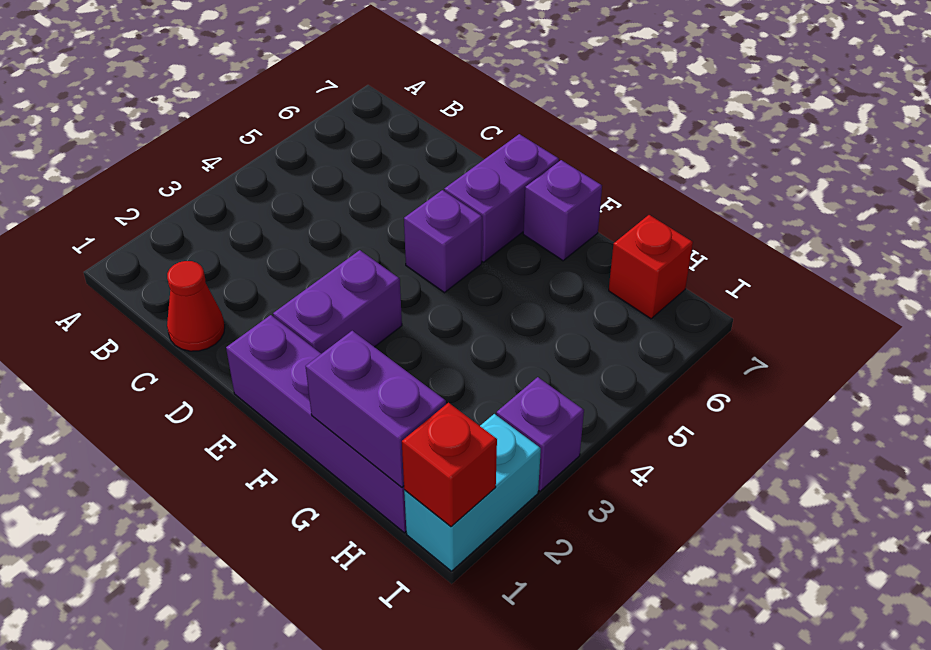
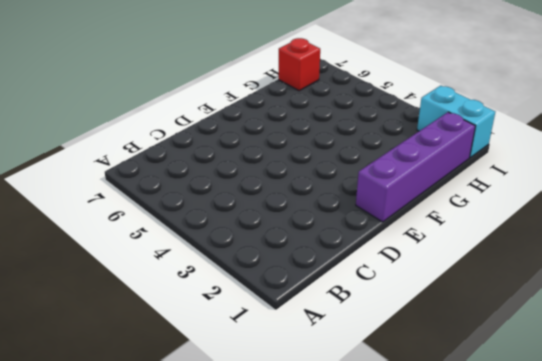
none -> red 1x1 cone [167,261,225,351]
none -> purple 1x2 brick [273,250,402,354]

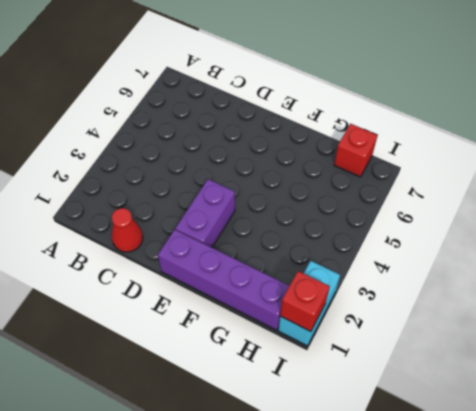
none -> purple 1x1 brick [404,190,482,293]
none -> purple 1x2 brick [444,134,559,262]

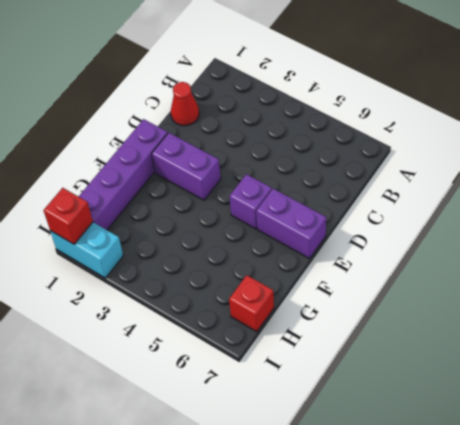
none -> purple 1x1 brick [523,160,602,261]
none -> purple 1x1 brick [496,377,584,491]

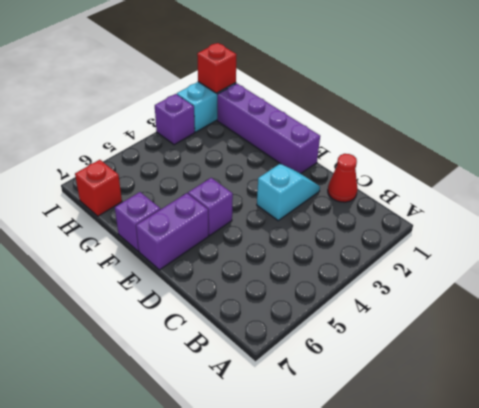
cyan 1x2 slope [257,164,320,221] -> none
none -> purple 1x2 brick [273,250,402,354]
none -> purple 1x2 brick [306,331,446,487]

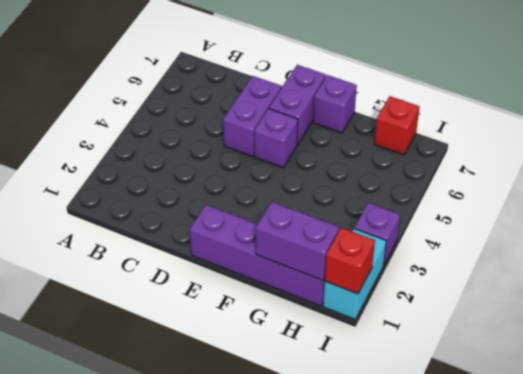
purple 1x2 brick [223,76,281,157] -> purple 1x2 brick moved to [273,250,402,354]
none -> red 1x1 cone [167,261,225,351]

